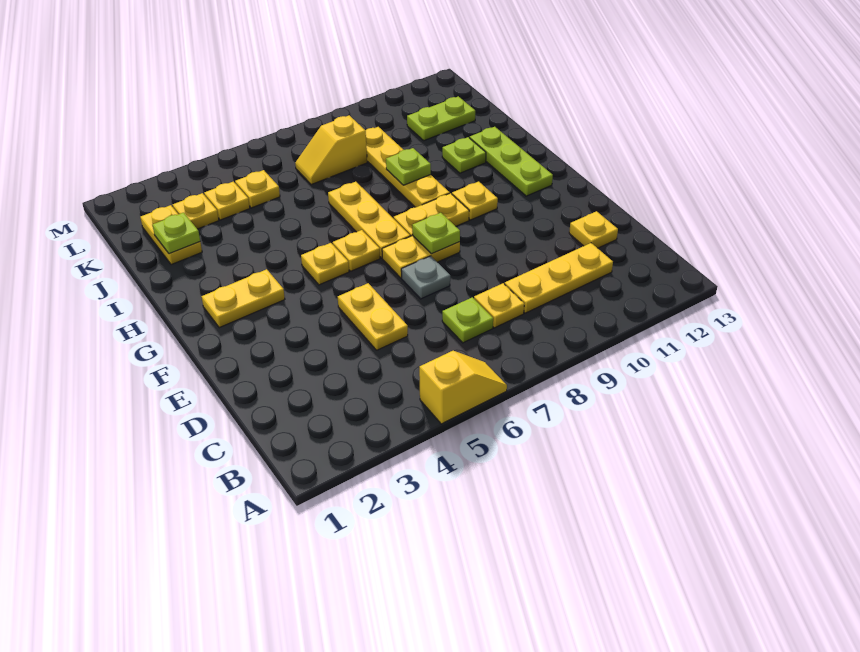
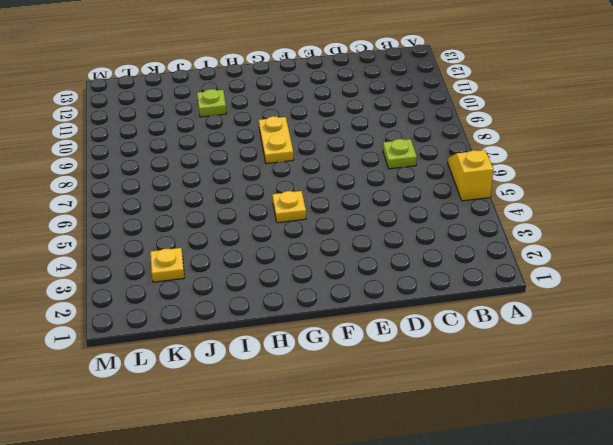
none -> yellow 1x1 plate [474,283,524,328]
none -> yellow 1x3 plate [505,243,613,313]
none -> yellow 1x2 plate [338,283,408,350]

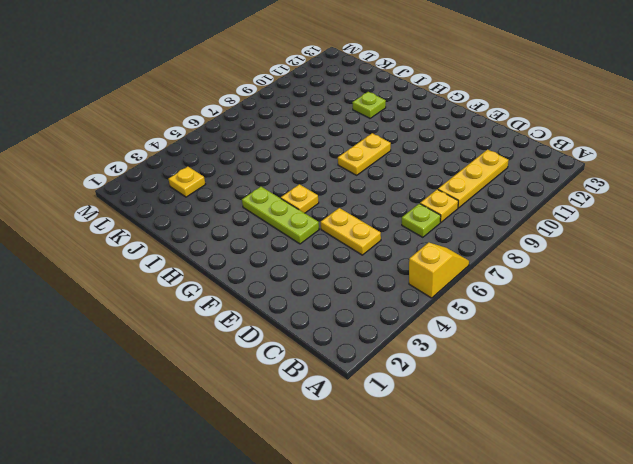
lime 1x3 plate [242,187,319,244] -> lime 1x3 plate moved to [469,127,553,196]
none -> yellow 1x1 plate [569,211,618,248]
none -> grey 1x1 plate [401,256,450,299]
none -> yellow 1x2 plate [382,236,460,278]

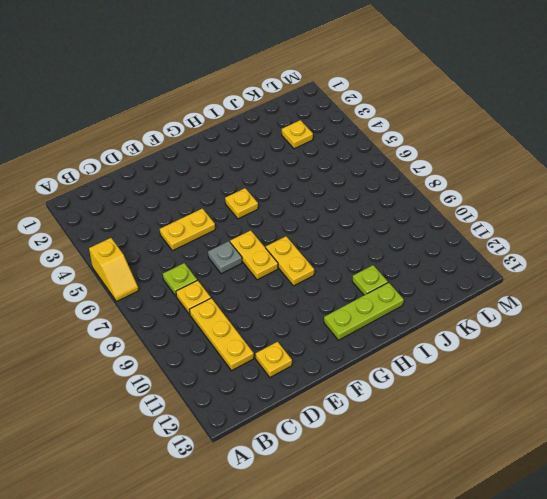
none -> yellow 1x2 plate [201,269,285,328]
none -> yellow 1x1 plate [332,230,380,271]
none -> yellow 1x3 plate [328,182,410,258]

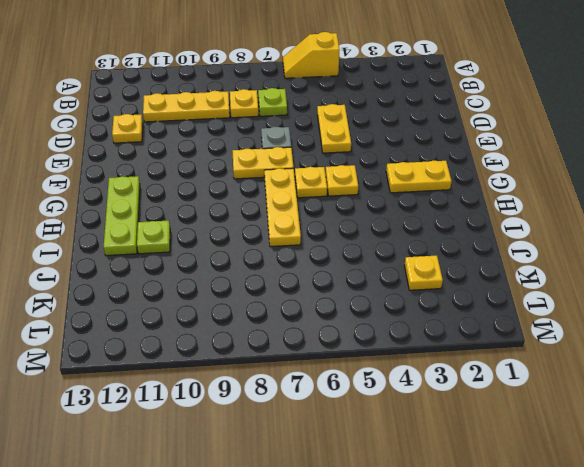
none -> yellow 1x2 plate [394,193,469,236]
none -> yellow 1x1 plate [452,182,498,220]
none -> yellow 1x4 plate [366,127,450,207]

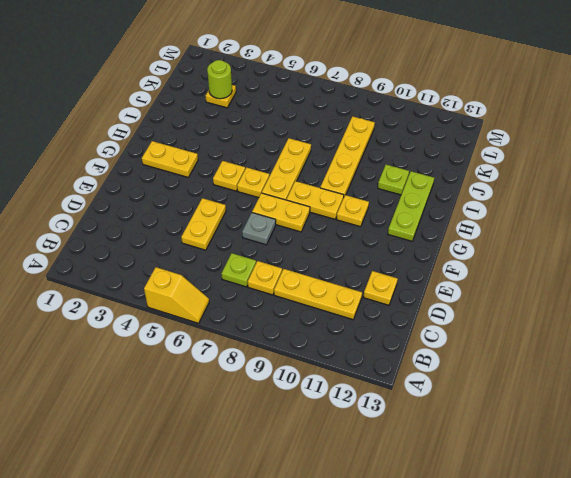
lime 1x1 round brick [207,60,232,99] -> none
none -> yellow 1x2 plate [140,205,202,265]
none -> yellow 1x1 plate [204,182,250,220]
none -> yellow 1x1 plate [235,170,280,208]

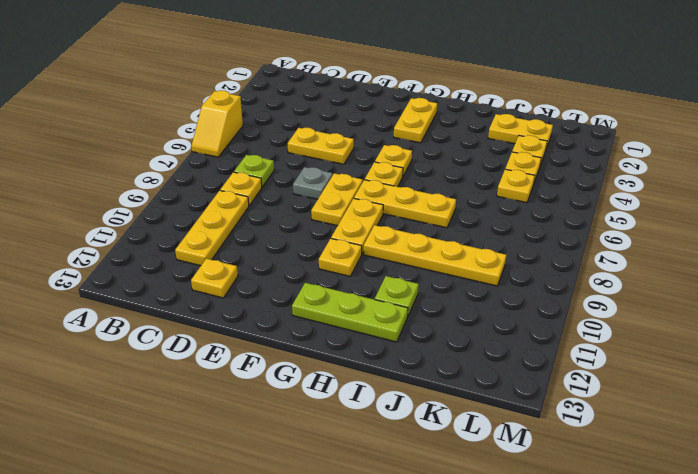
none -> yellow 1x2 slope [295,115,367,185]
none -> lime 1x2 plate [407,96,475,141]
none -> lime 1x1 plate [412,213,460,254]

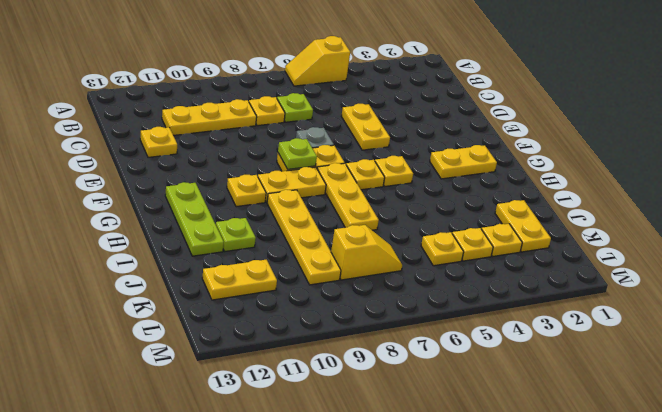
yellow 1x2 plate [202,260,277,300] -> lime 1x2 plate [407,96,475,141]
none -> lime 1x1 plate [386,148,431,185]
none -> lime 1x1 plate [153,213,200,254]

